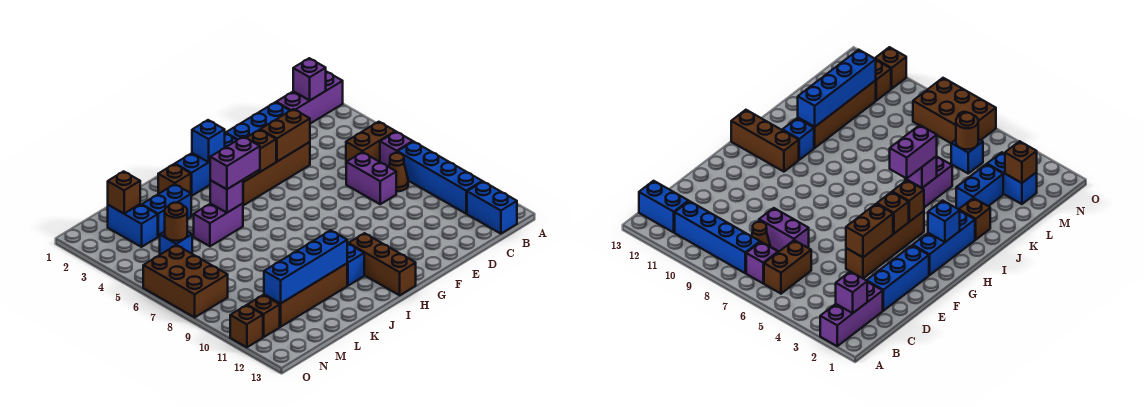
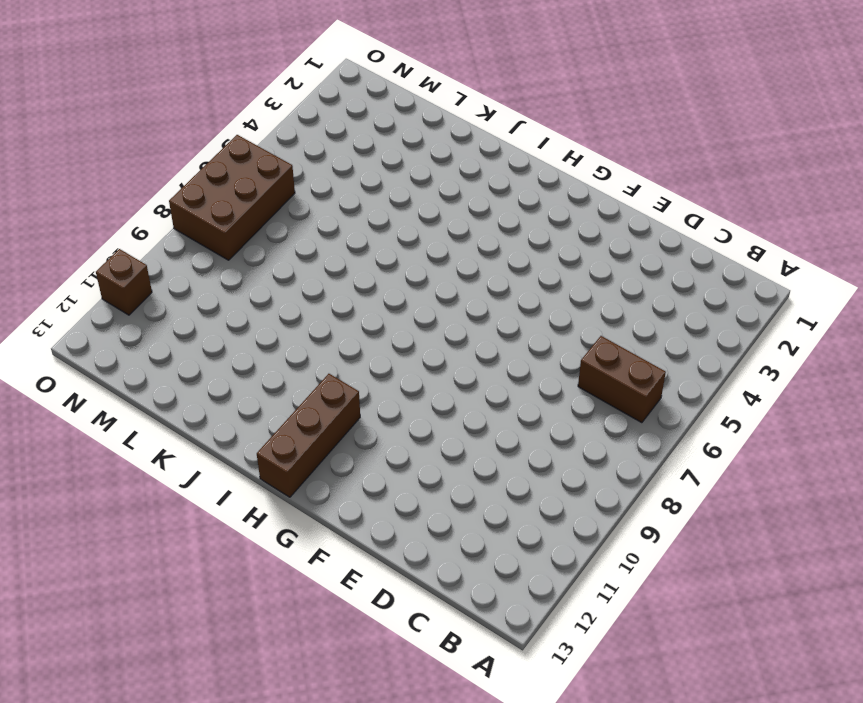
none -> purple 1x3 brick [276,71,343,124]
none -> purple 1x1 brick [380,132,413,167]
none -> blue 1x4 brick [398,142,482,214]
none -> blue 1x2 brick [467,182,517,234]

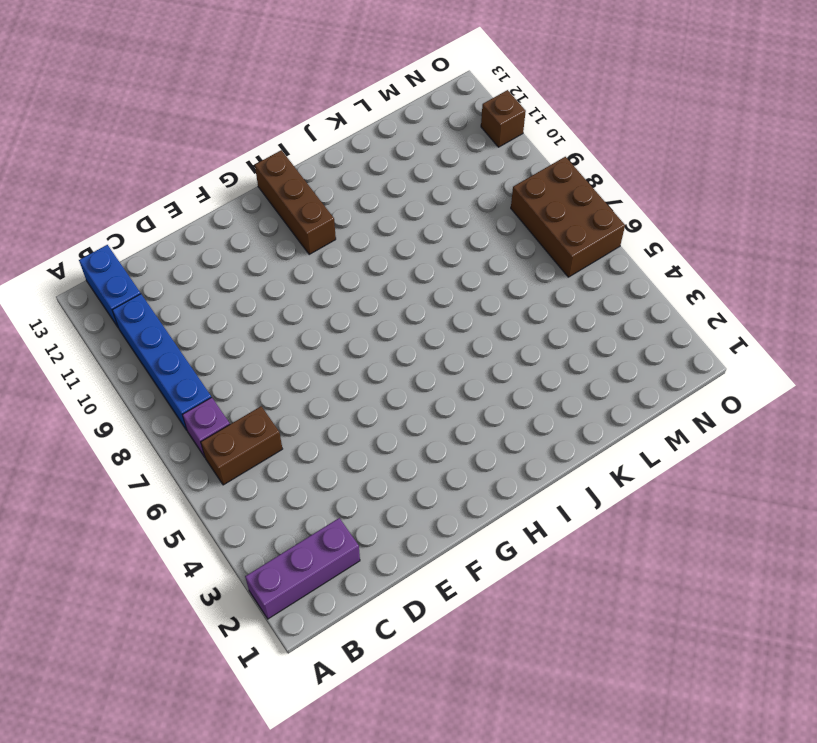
none -> brown 1x1 cone [389,153,408,191]
none -> blue 1x3 brick [226,102,290,140]
none -> purple 1x2 brick [346,152,396,204]
none -> brown 1x4 brick [243,142,310,205]

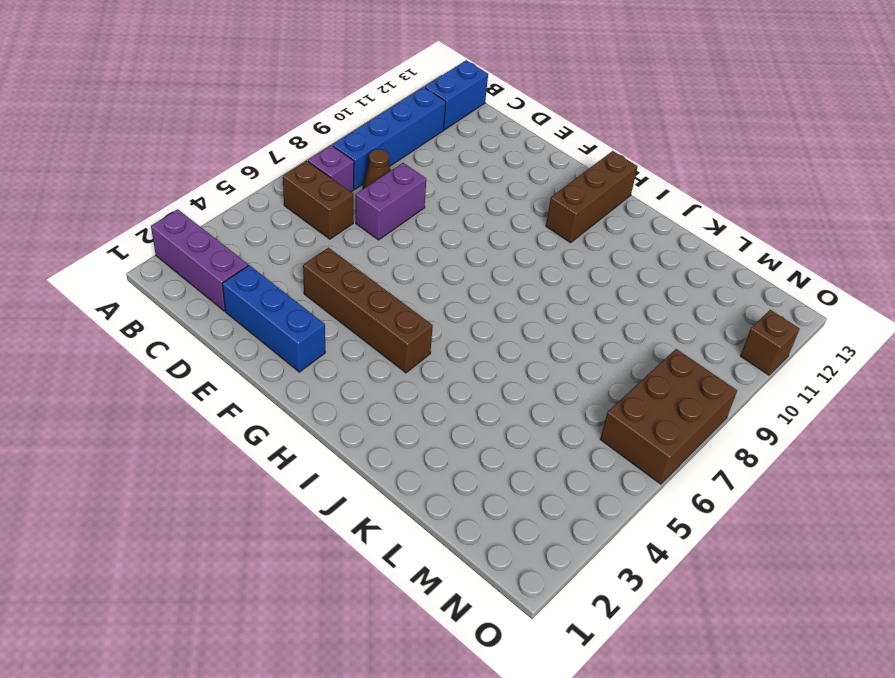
none -> blue 1x3 brick [175,133,237,196]
none -> blue 1x1 brick [347,243,364,286]
none -> brown 1x1 brick [158,164,191,194]
none -> purple 1x2 brick [194,203,243,246]

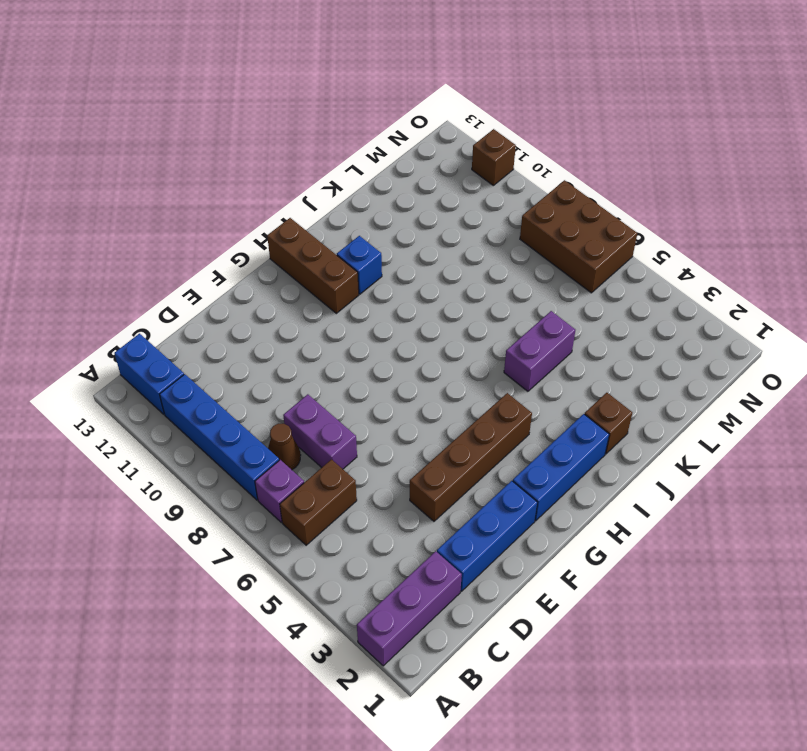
none -> brown 1x4 brick [264,264,347,327]
none -> blue 1x2 brick [142,184,191,237]
none -> blue 1x2 brick [108,204,158,247]
none -> blue 1x1 brick [160,231,192,255]

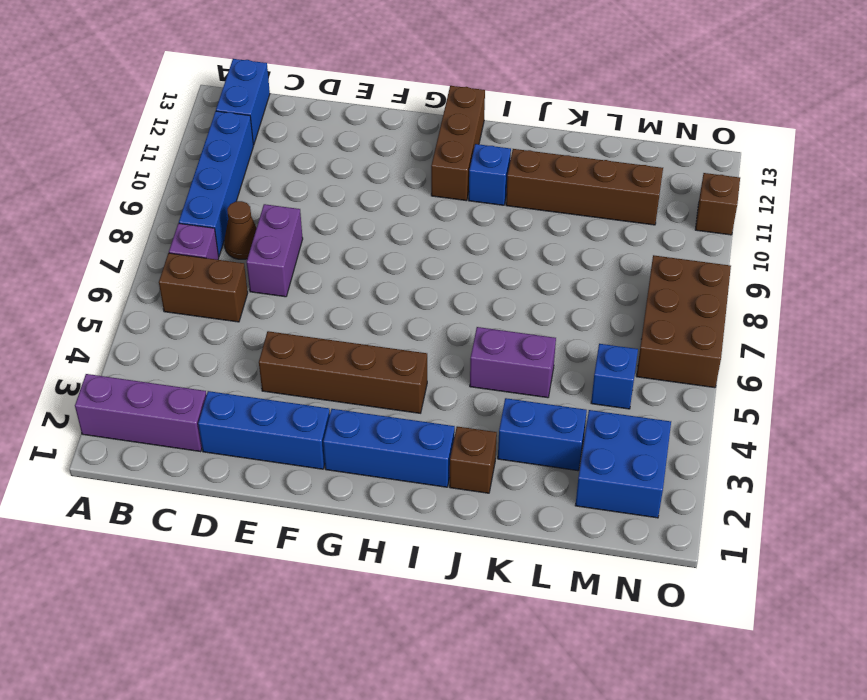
blue 2x2 brick [575,410,671,518] -> blue 1x2 brick [108,204,158,247]
none -> brown 1x1 brick [247,295,280,337]
none -> purple 1x1 brick [293,58,326,100]
none -> brown 1x2 brick [260,109,310,162]
none -> brown 1x1 brick [247,130,276,172]

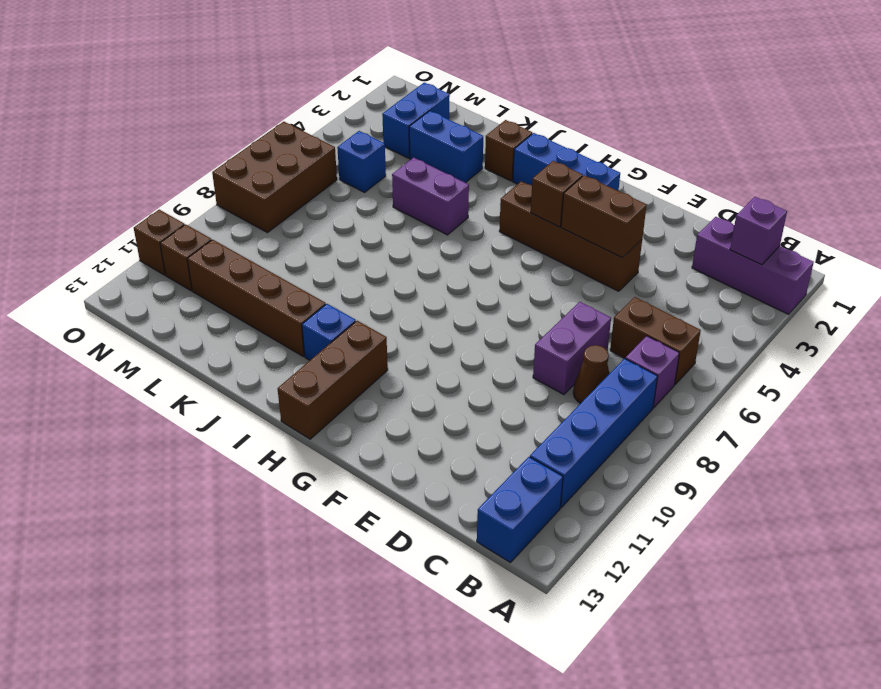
none -> blue 1x3 brick [226,102,290,140]
none -> blue 1x1 brick [192,120,225,162]
none -> brown 1x1 brick [892,180,924,222]
none -> purple 1x1 brick [210,180,243,213]

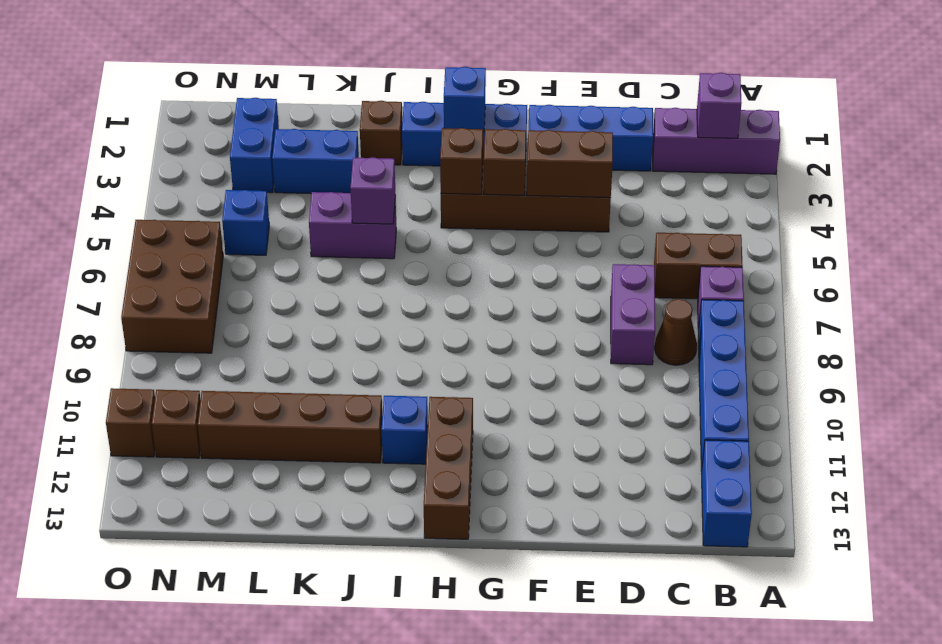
none -> blue 1x4 brick [264,230,347,304]
none -> brown 1x1 brick [108,171,140,214]
none -> brown 1x1 round brick [165,203,187,241]
none -> purple 1x2 brick [210,137,260,189]

